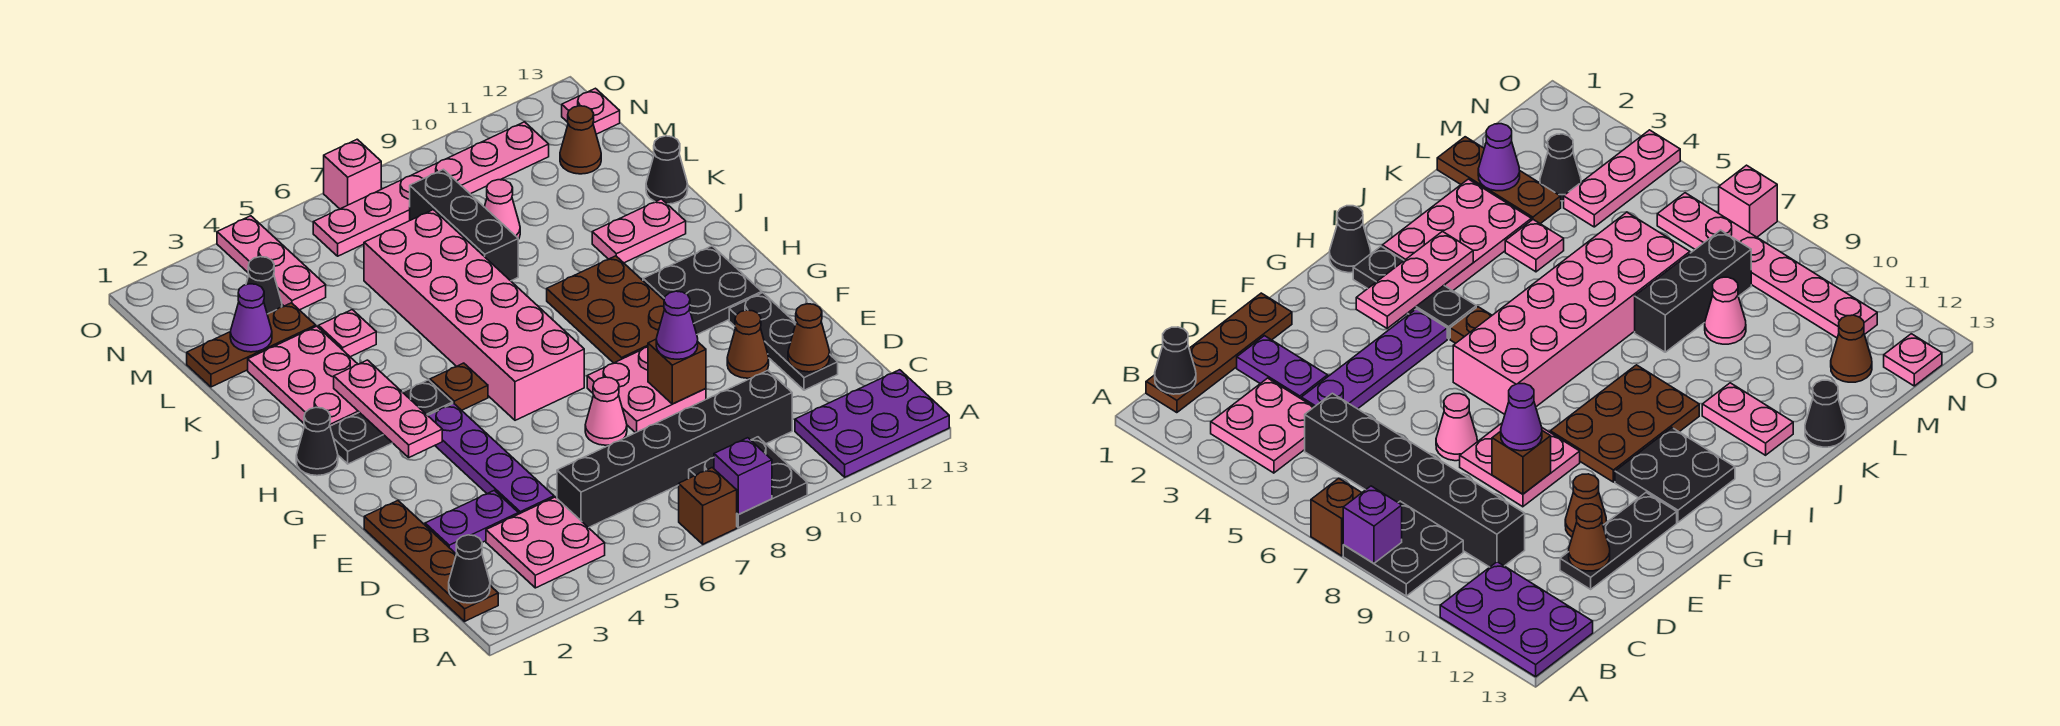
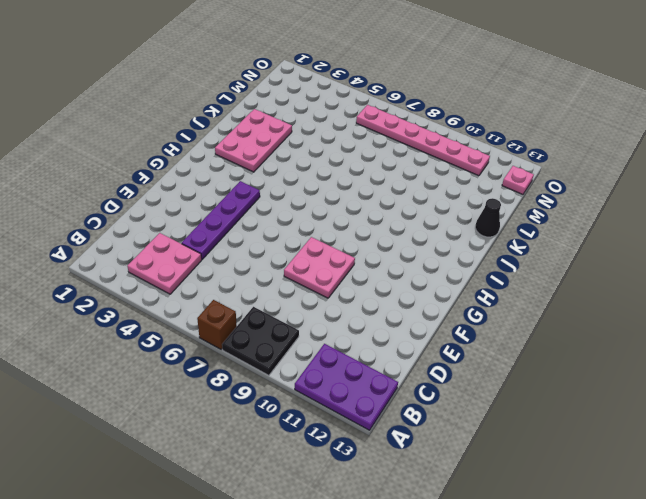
none -> brown 1x4 plate [364,501,498,621]
none -> black 1x6 brick [557,371,792,528]
none -> purple 1x2 plate [425,490,519,554]
none -> black 1x3 plate [729,293,838,390]

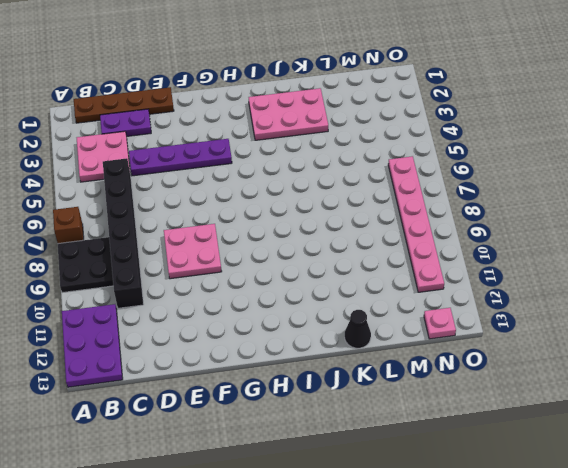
purple 1x2 plate [100,109,151,136] -> purple 1x2 plate turned to [425,490,519,554]
none -> black 1x3 plate [729,293,838,390]
none -> pink 1x1 cone [585,377,627,445]
none -> brown 1x1 cone [727,310,769,378]
none -> pink 2x6 brick [364,210,584,420]

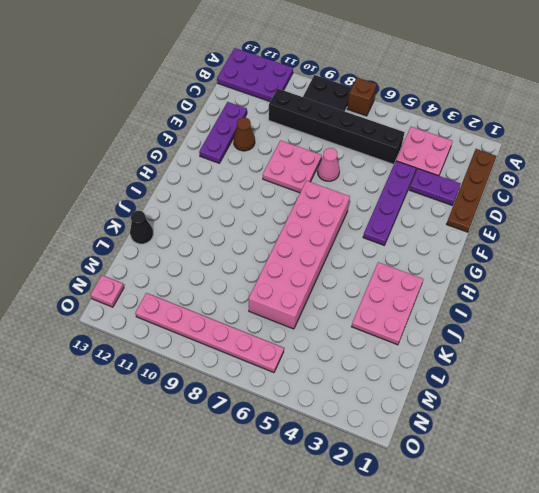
purple 1x3 plate [199,102,247,163] -> black 1x3 plate [729,293,838,390]
none -> brown 2x3 plate [547,256,664,363]
none -> black 2x2 plate [643,246,762,334]
none -> black 1x1 cone [296,407,338,476]
none -> black 1x3 plate [330,380,453,464]

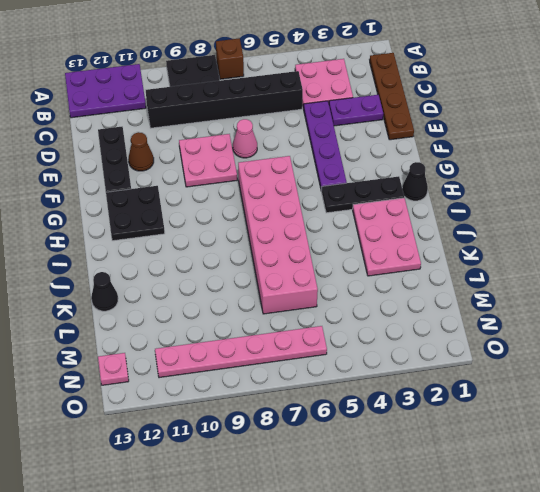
none -> brown 2x3 plate [547,256,664,363]
none -> brown 1x1 plate [430,363,488,410]
none -> pink 1x2 plate [592,199,686,263]
none -> pink 1x1 plate [319,310,376,357]

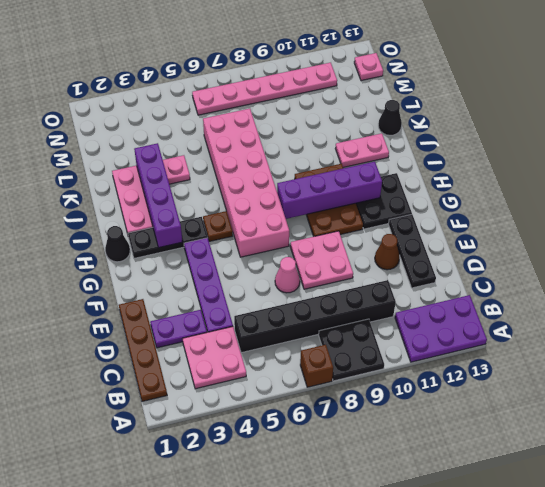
purple 1x4 brick [134,143,182,248] -> pink 1x3 plate [334,360,442,457]
purple 1x4 brick [277,162,382,219] -> none
none -> black 1x3 brick [410,169,518,281]
none -> brown 1x3 plate [187,303,316,387]
none -> pink 1x1 cone [485,180,520,239]
none -> black 1x1 cone [246,257,282,314]

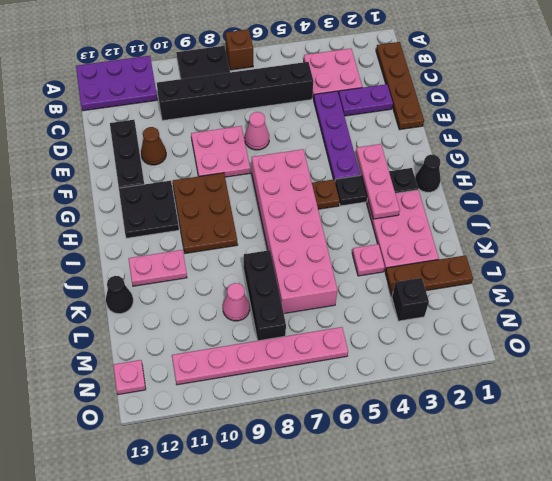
black 1x1 brick [392,278,429,321] -> black 1x1 cone [246,257,282,314]
none -> pink 1x3 plate [217,216,326,310]
none -> brown 1x1 cone [560,106,601,174]
none -> pink 1x1 brick [324,139,381,209]
none -> purple 1x1 brick [714,438,772,515]

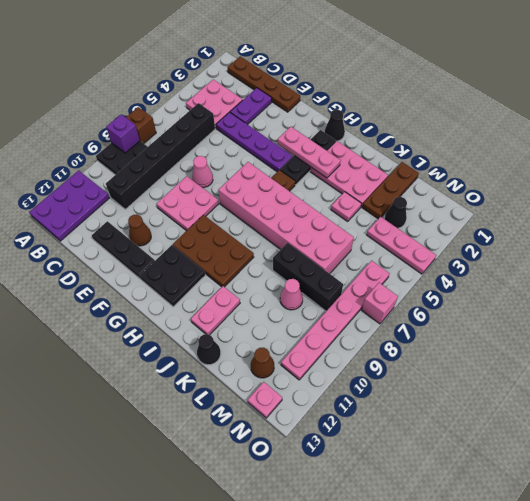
none -> black 1x1 cone [449,535,490,603]
none -> brown 1x1 cone [788,304,830,372]
none -> brown 1x1 brick [648,339,706,404]
none -> purple 1x1 cone [230,284,272,352]

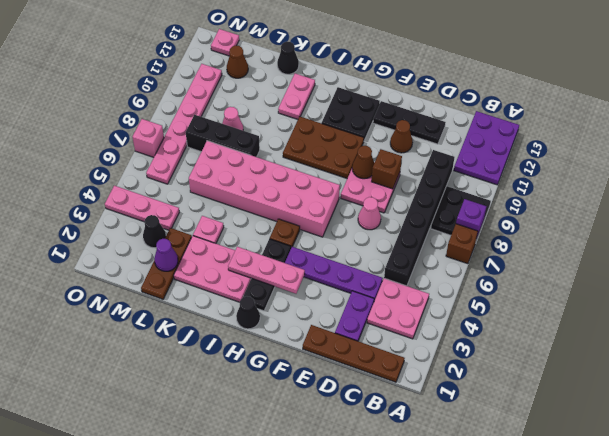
brown 1x1 cone [352,146,374,179] -> brown 1x1 cone moved to [788,304,830,372]
none -> black 1x1 cone [449,535,490,603]
none -> purple 1x1 cone [656,291,698,359]

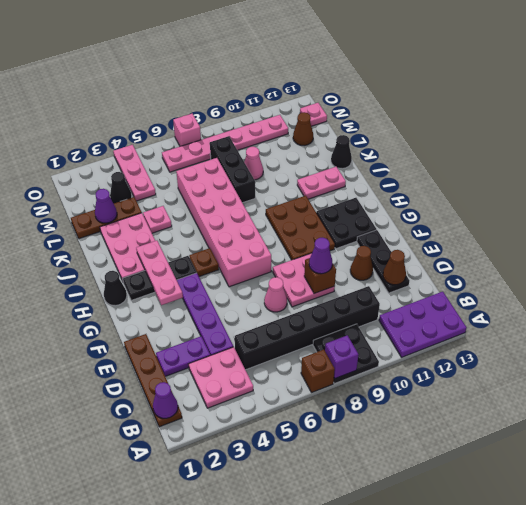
purple 1x1 cone [153,382,178,418] -> black 1x1 cone [449,535,490,603]

